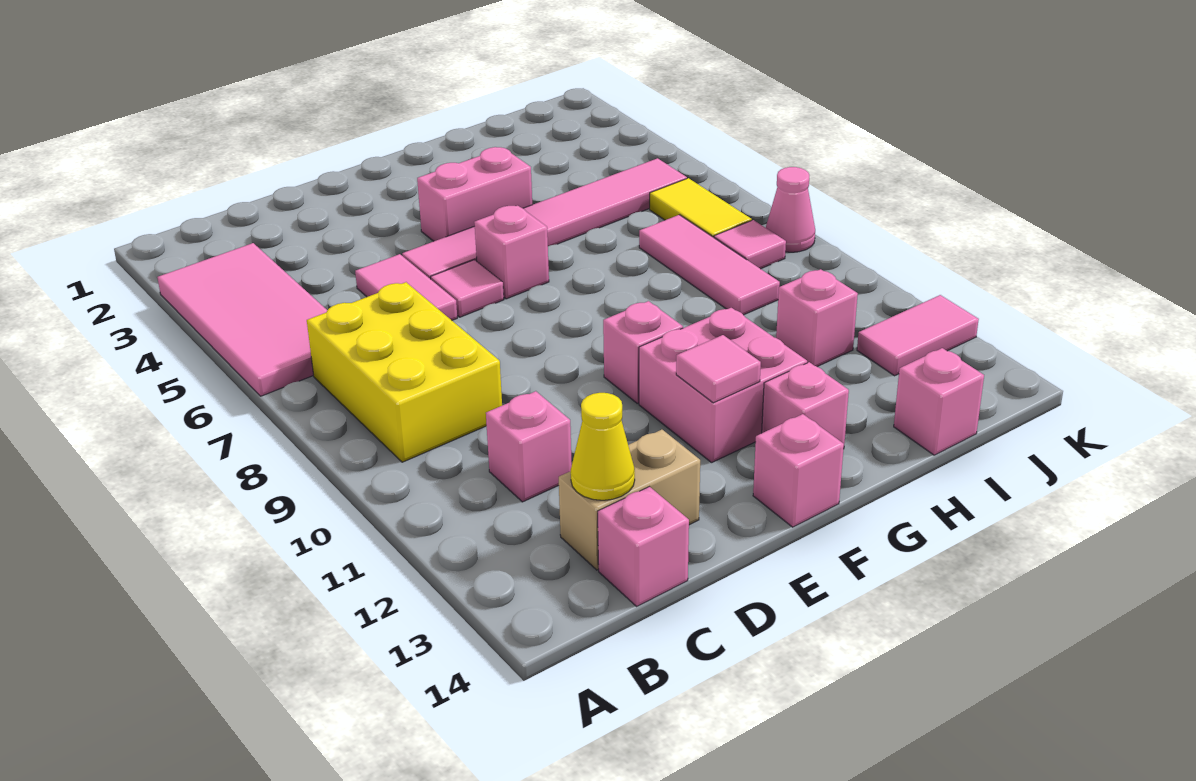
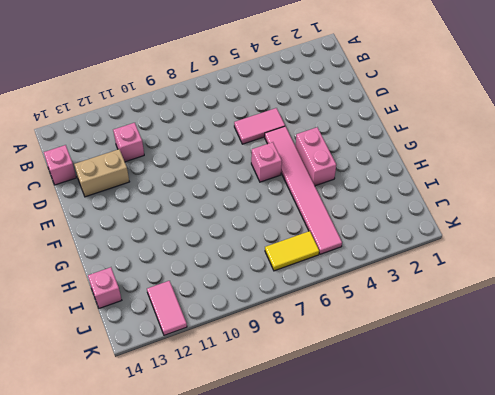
tan 1x2 brick [74,149,129,197] -> tan 1x2 brick turned to [559,430,700,570]
none -> pink 2x4 tile [157,243,327,396]
none -> yellow 2x3 brick [307,282,502,462]
none -> pink 1x1 tile [431,260,504,317]

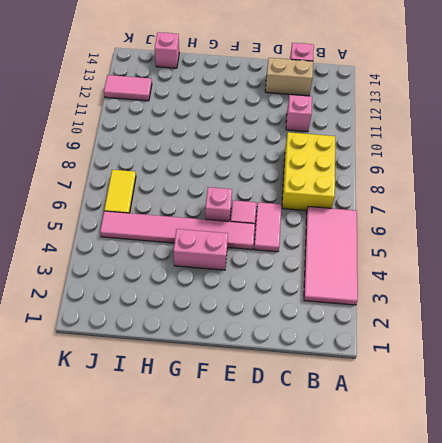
none -> pink 1x1 brick [603,301,683,403]
none -> pink 2x2 brick [639,308,807,463]
none -> pink 1x1 brick [753,414,844,527]

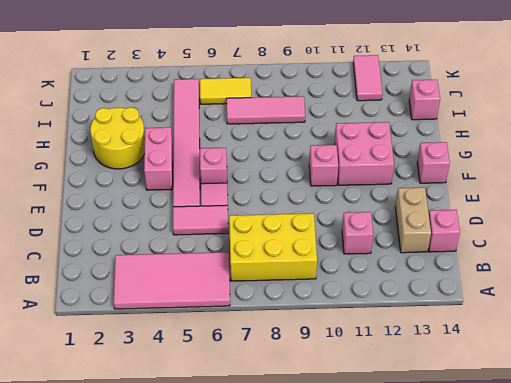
yellow 2x2 round brick [90,107,145,169] -> none
none -> pink 1x1 brick [762,362,849,449]
none -> pink 1x1 brick [776,269,858,366]
none -> pink 1x1 tile [714,220,786,269]

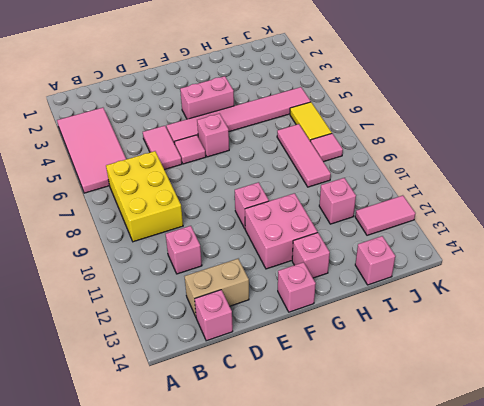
none -> pink 1x1 cone [766,167,815,252]
none -> yellow 1x1 cone [571,393,635,500]
none -> pink 1x1 tile [676,335,761,403]

